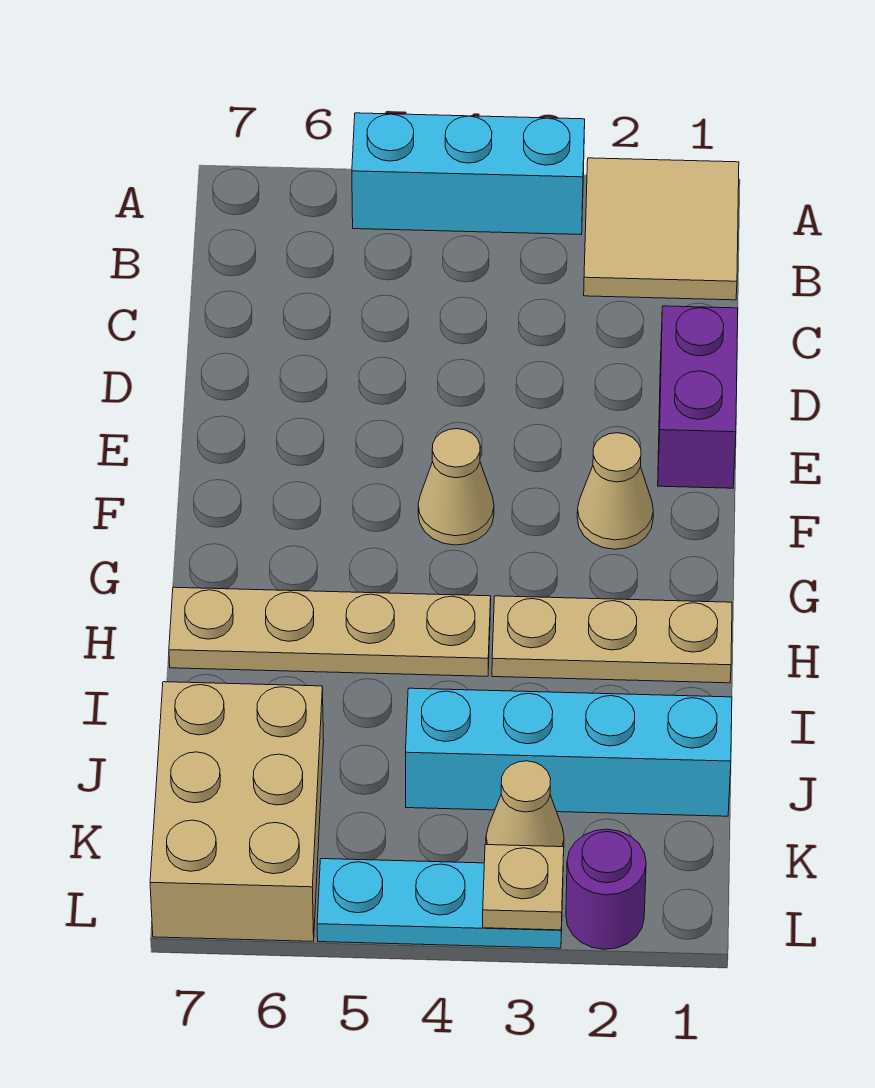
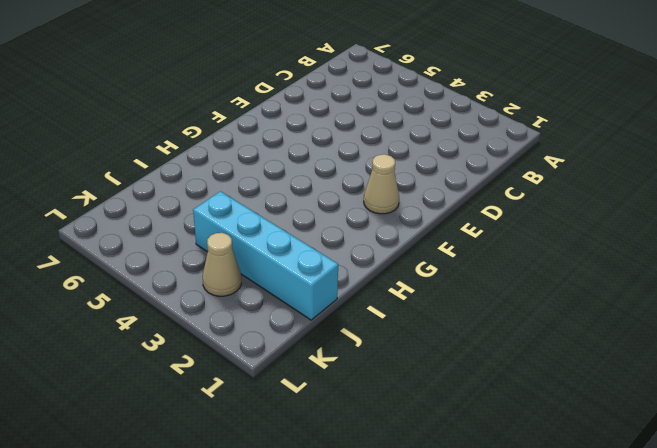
none -> tan 2x2 tile [584,158,739,300]
none -> cyan 1x3 brick [352,113,585,235]
none -> purple 1x2 brick [658,306,738,488]

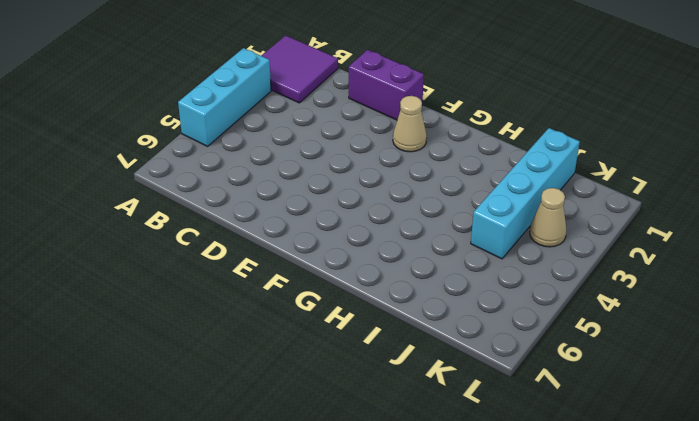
purple 2x2 tile [261,35,338,103] -> tan 2x2 tile [584,158,739,300]
none -> tan 1x1 cone [418,429,494,545]
none -> tan 1x3 plate [492,596,732,683]
none -> tan 1x4 plate [169,587,491,676]

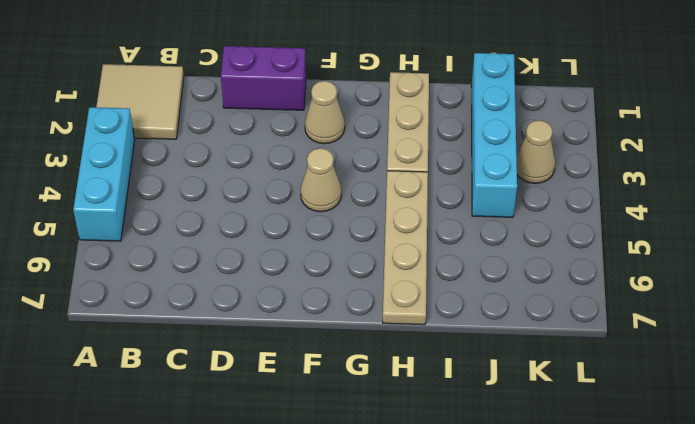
none -> tan 2x3 brick [150,682,324,941]
none -> purple 1x1 round brick [566,829,646,949]
none -> cyan 1x3 plate [317,859,563,948]

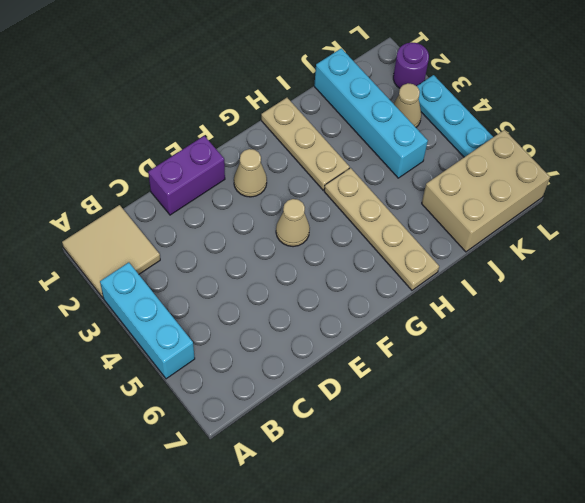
none -> tan 1x1 plate [483,845,564,930]

